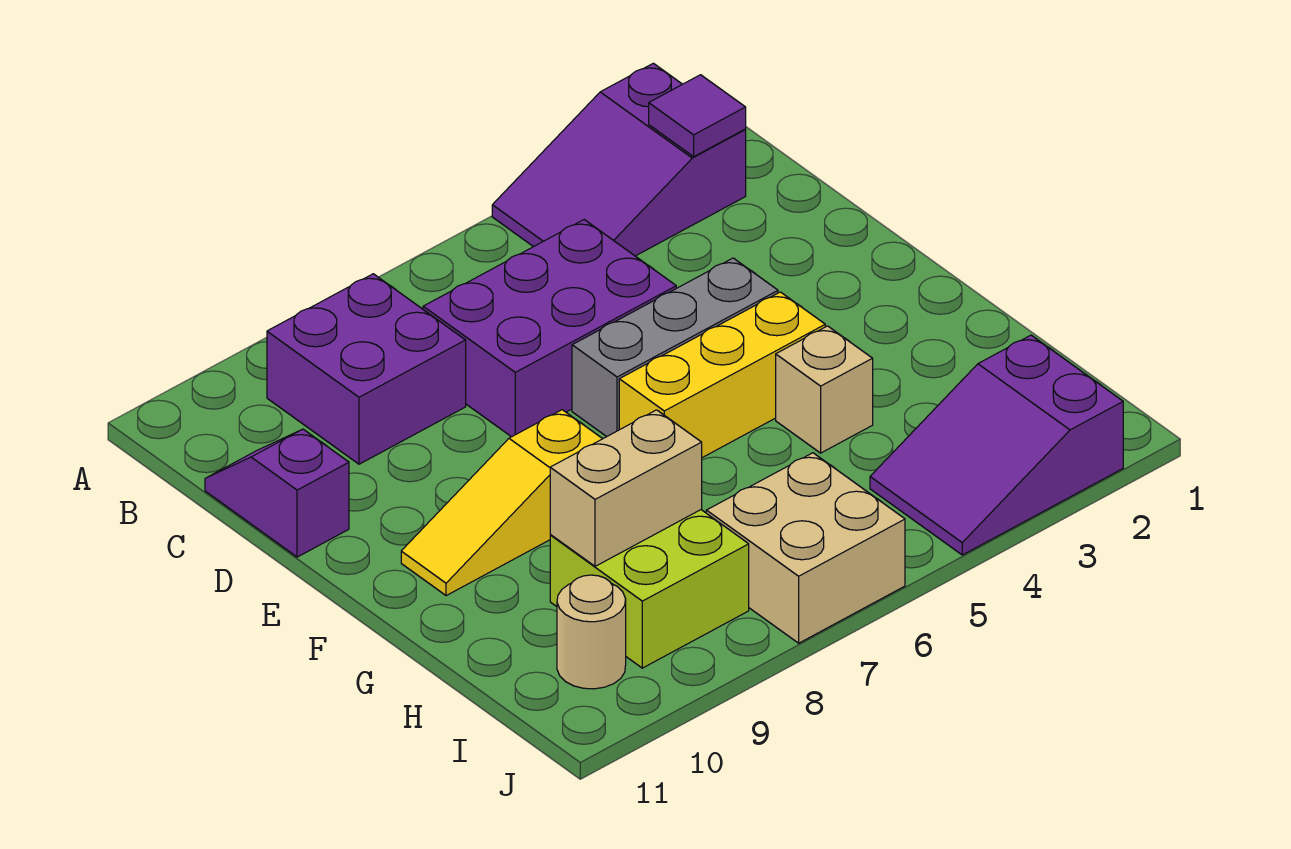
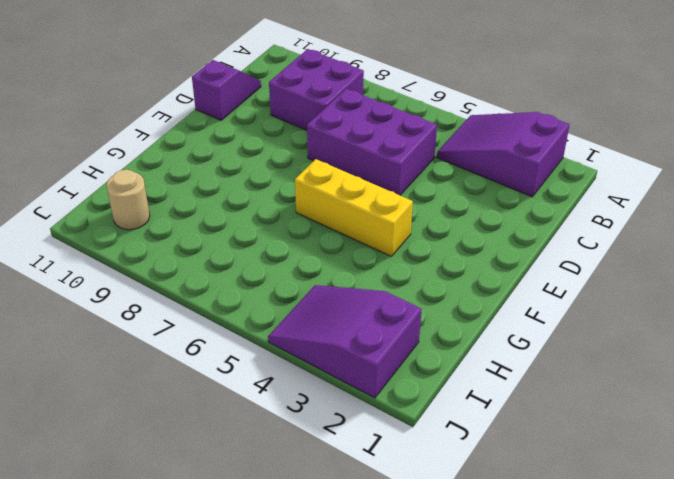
none -> grey 1x3 brick [572,258,778,437]
none -> yellow 1x3 slope [401,410,602,596]
none -> tan 1x1 brick [776,326,873,453]

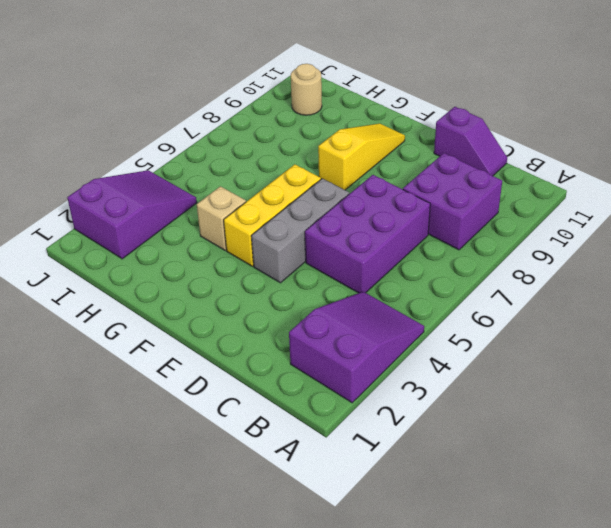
none -> lime 2x2 brick [550,510,749,668]
none -> tan 2x2 brick [706,453,905,643]
none -> purple 1x1 tile [649,75,746,157]

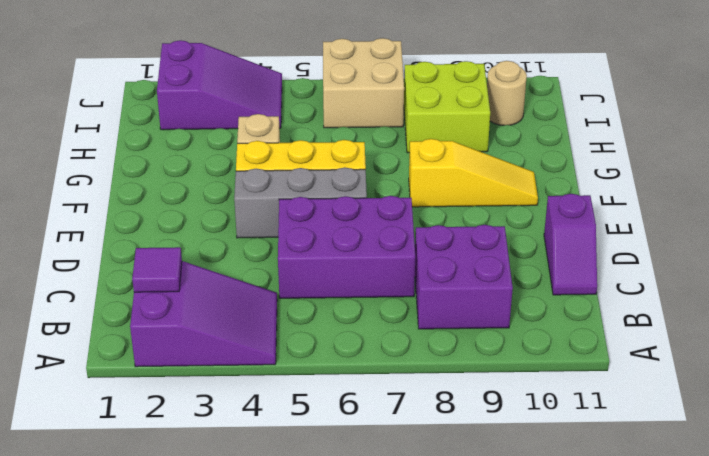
none -> tan 1x2 brick [550,410,702,566]

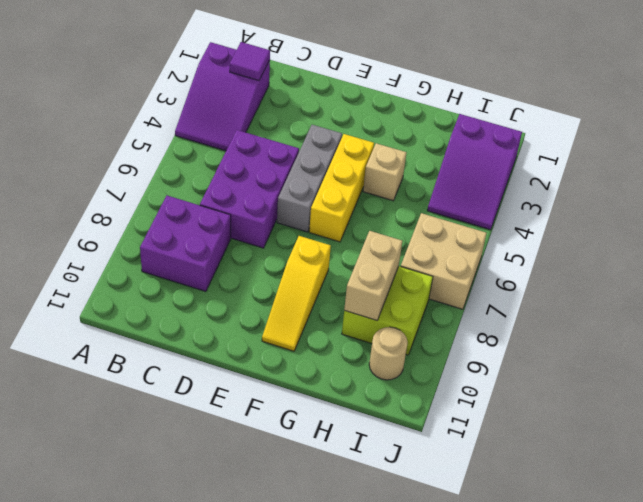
none -> purple 1x2 slope [205,429,349,557]

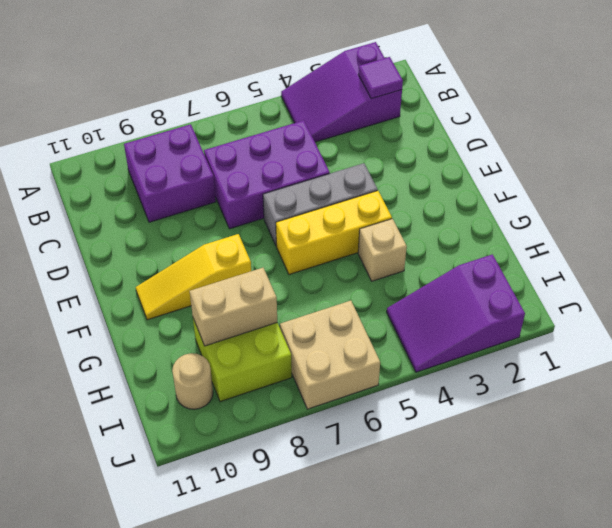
none -> purple 1x2 slope [205,429,349,557]

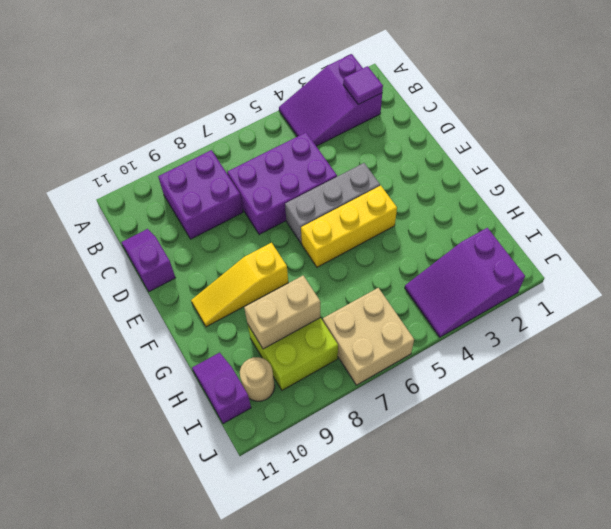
purple 1x2 slope [192,353,251,424] -> none
none -> tan 1x1 brick [776,326,873,453]

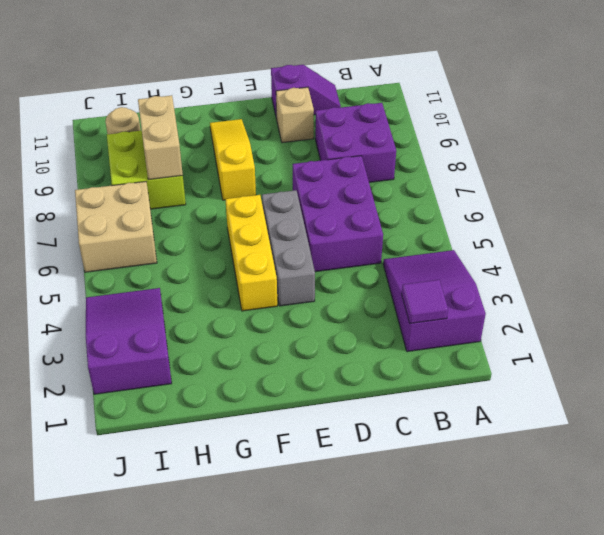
tan 1x1 brick [276,87,314,143] -> tan 1x1 brick moved to [776,326,873,453]

